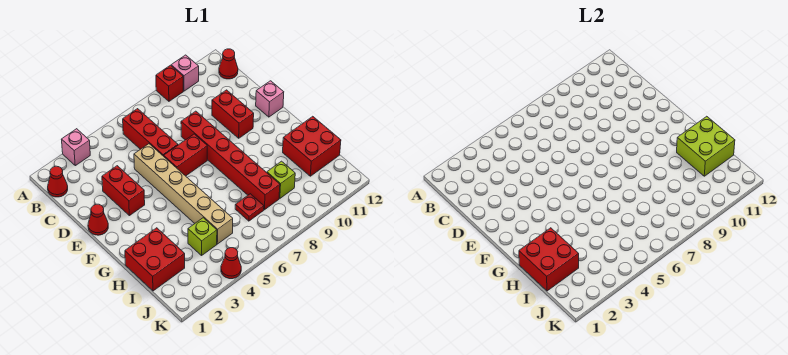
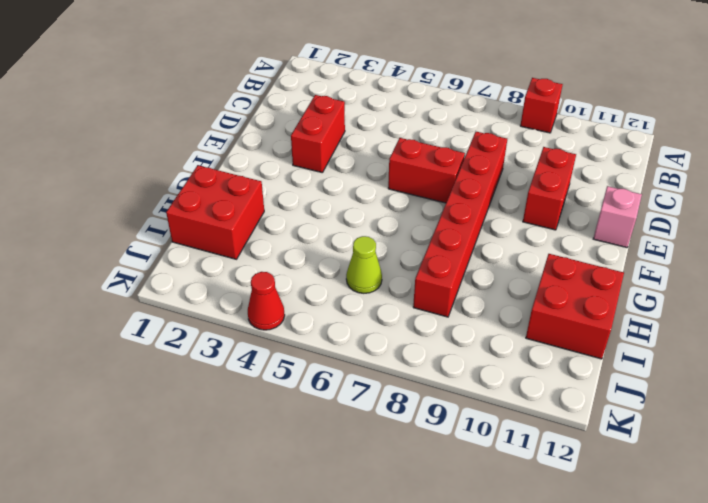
lime 1x1 cone [346,236,382,293] -> none
none -> pink 1x1 brick [61,129,90,166]
none -> pink 1x1 brick [171,55,199,91]
none -> red 1x1 cone [48,166,68,197]

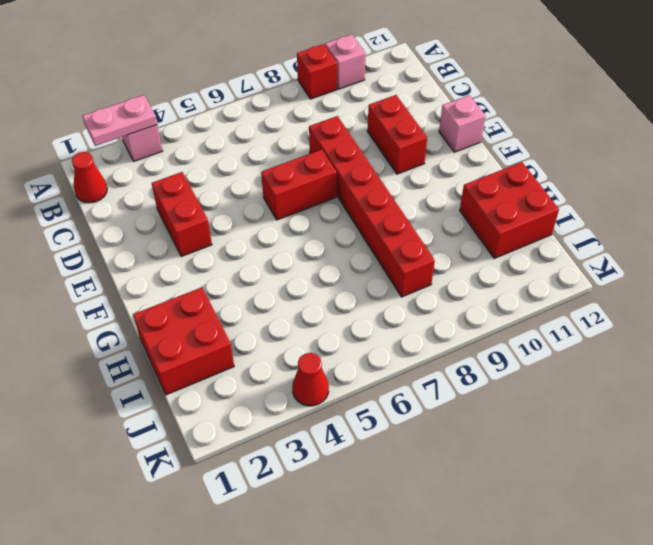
pink 1x2 plate [82,95,157,146] -> none
none -> red 1x3 brick [123,109,178,156]
none -> red 1x1 cone [219,49,238,79]
none -> tan 1x6 brick [134,144,233,244]

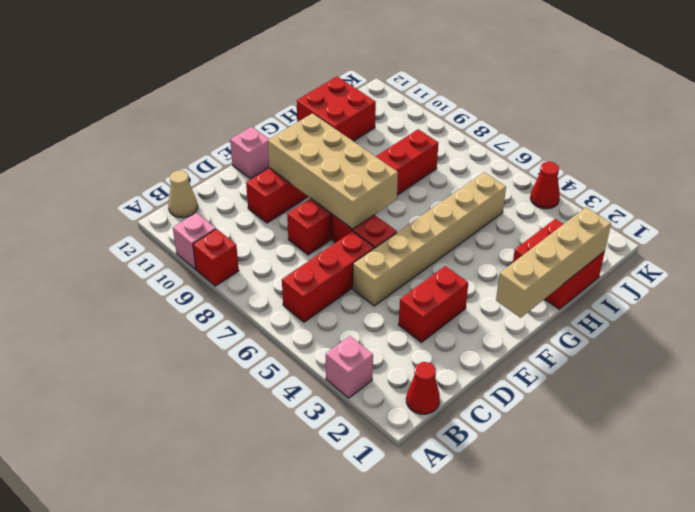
tan 1x1 cone [168,170,198,218] -> red 1x1 cone [219,49,238,79]
tan 2x4 brick [268,113,398,229] -> none
tan 1x4 brick [496,207,611,318] -> red 2x2 brick [519,228,579,291]
none -> red 1x1 cone [88,204,108,235]
none -> lime 1x1 brick [188,218,217,255]
none -> red 1x1 plate [235,194,264,221]

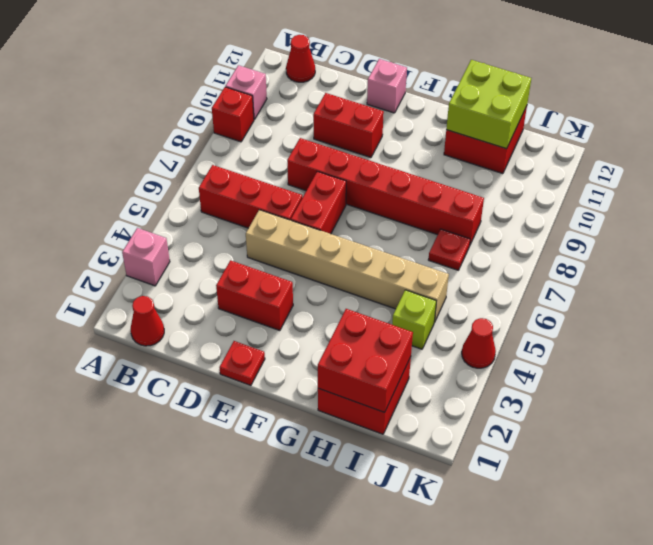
red 1x1 plate [219,341,265,386] -> red 1x1 cone [88,204,108,235]
none -> lime 1x1 brick [267,161,295,198]

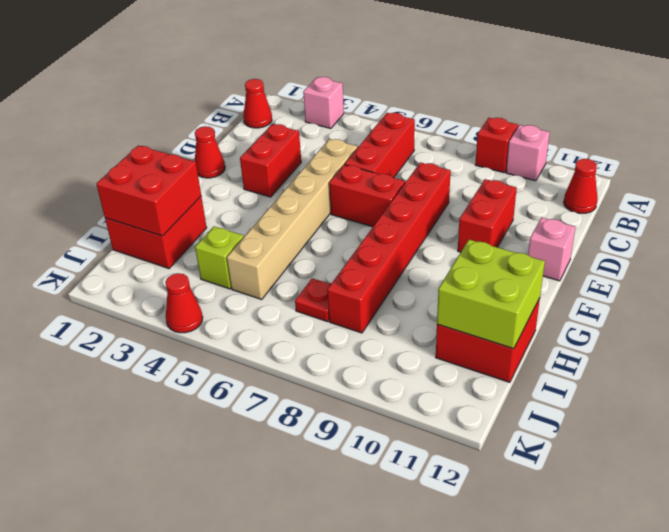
none -> lime 1x1 brick [267,161,295,198]

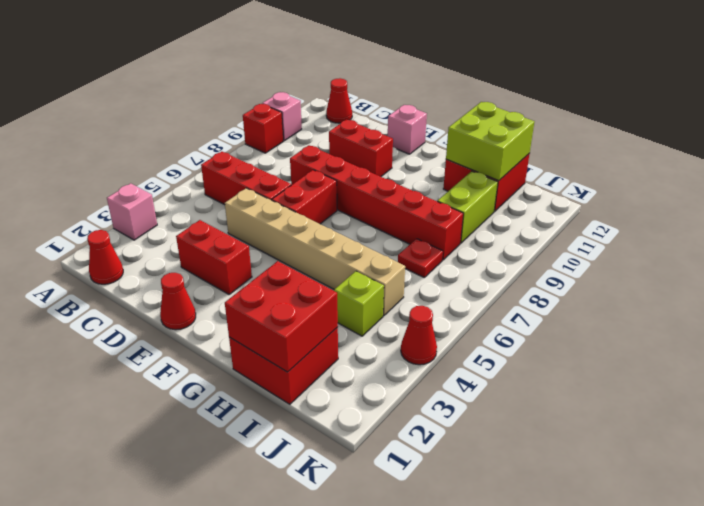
lime 1x2 brick [437,171,498,243] -> lime 1x1 brick [267,161,295,198]

